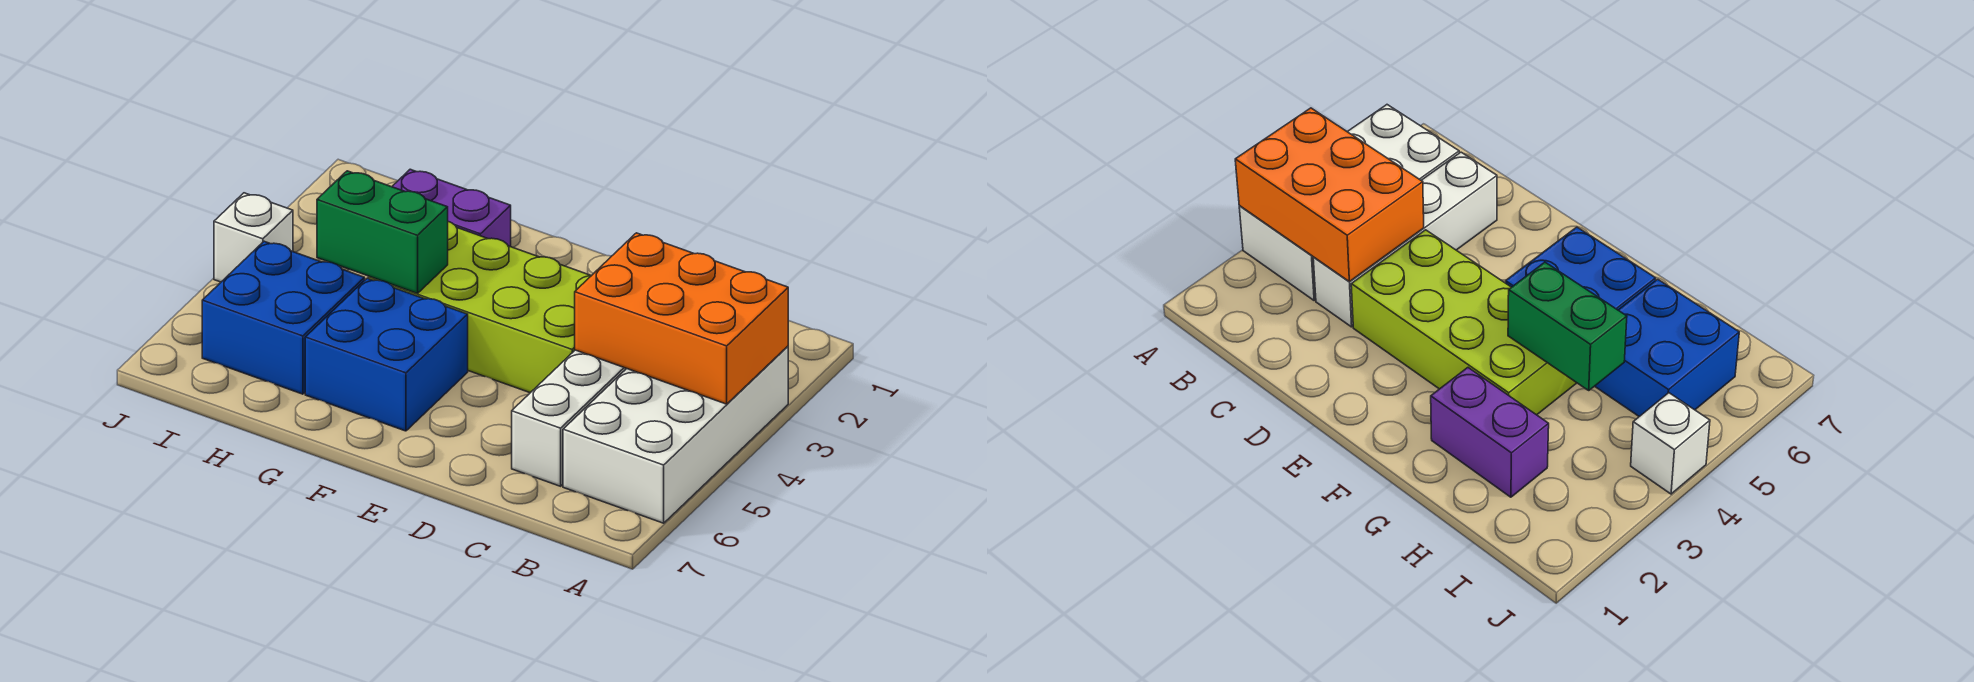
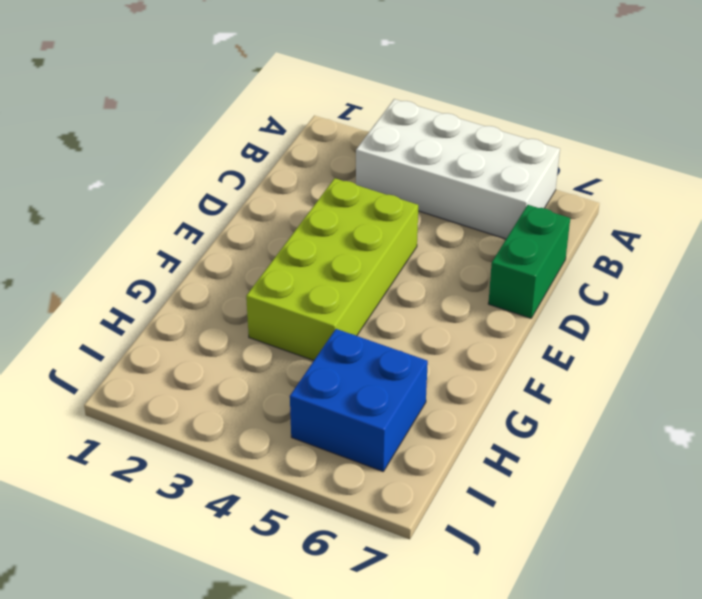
green 1x2 brick [488,205,570,318] -> green 1x2 brick moved to [317,171,448,294]
none -> white 1x4 brick [512,350,626,486]
none -> blue 2x2 brick [305,278,468,431]

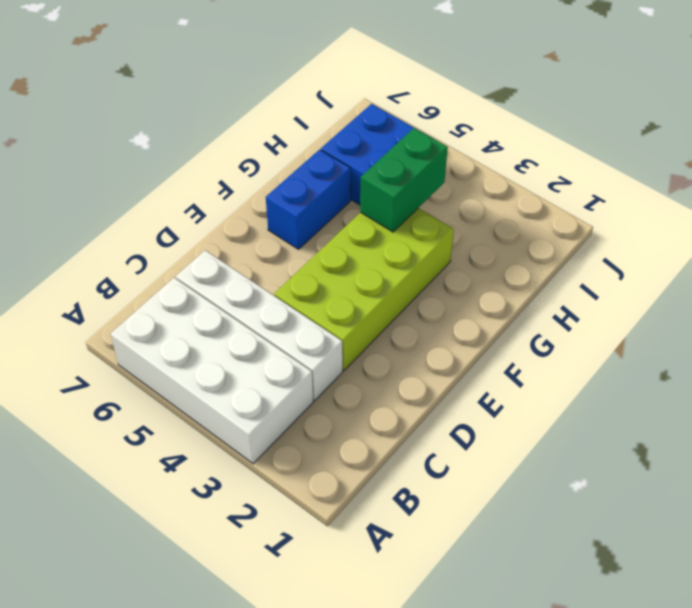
blue 1x2 brick [266,149,351,249] -> blue 2x2 brick [305,278,468,431]
none -> purple 1x2 brick [392,169,511,247]
none -> white 1x1 brick [214,193,293,282]

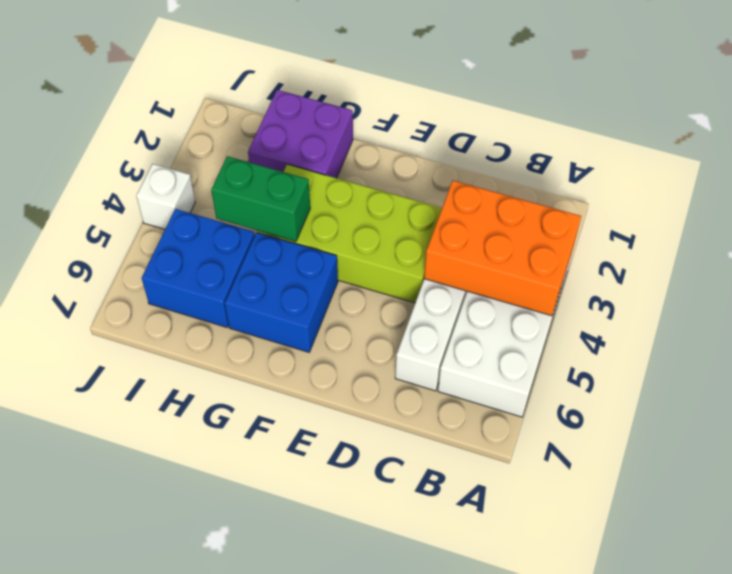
purple 2x2 brick [248,90,353,178] -> purple 1x2 brick [392,169,511,247]

